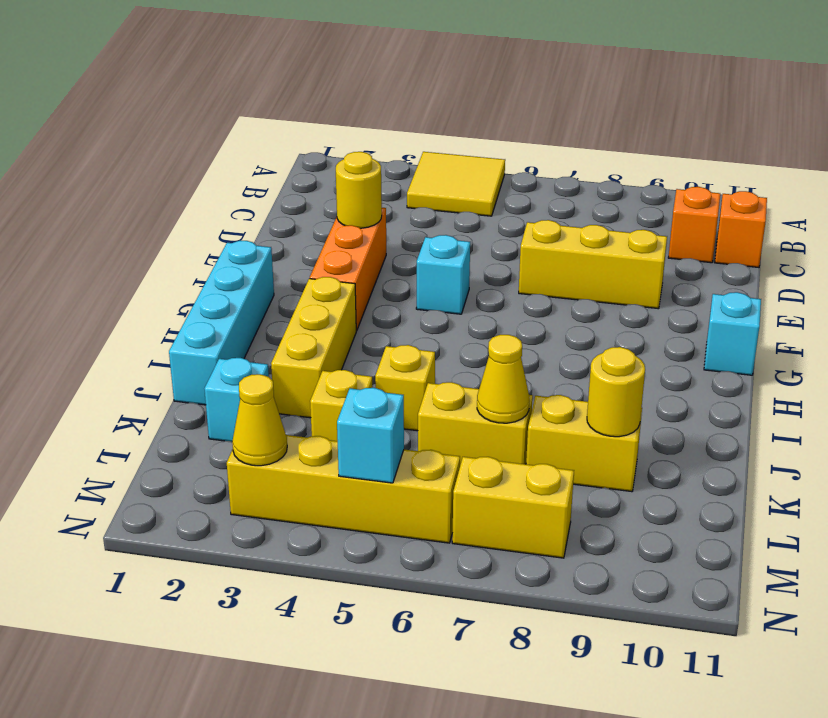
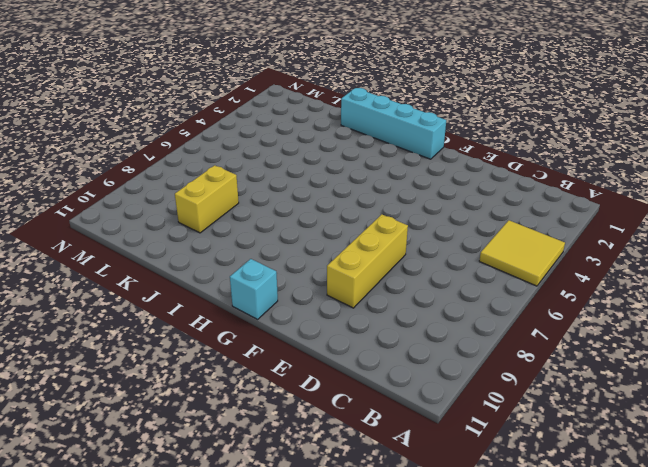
none -> orange 1x1 brick [668,187,720,263]
none -> orange 1x1 brick [715,191,767,267]
none -> orange 1x3 brick [310,208,386,331]

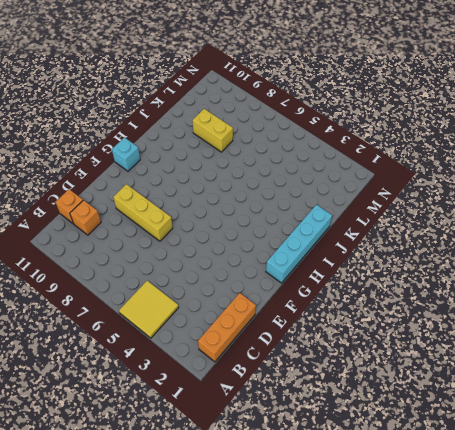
orange 1x3 brick [198,293,256,362] -> orange 1x3 brick moved to [310,208,386,331]
none -> cyan 1x1 brick [416,235,470,314]
none -> yellow 1x3 brick [271,277,356,418]
none -> yellow 1x1 brick [375,345,435,431]

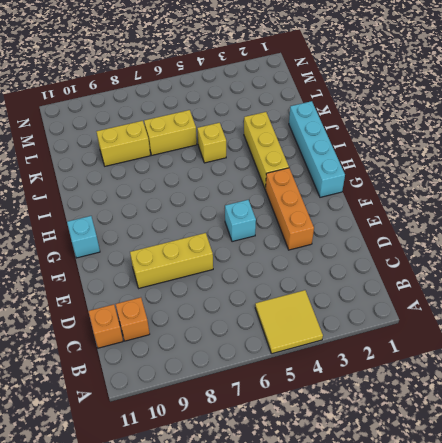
none -> cyan 1x1 brick [204,358,269,442]
none -> yellow 1x1 brick [310,370,373,441]
none -> yellow 1x4 brick [227,435,460,543]

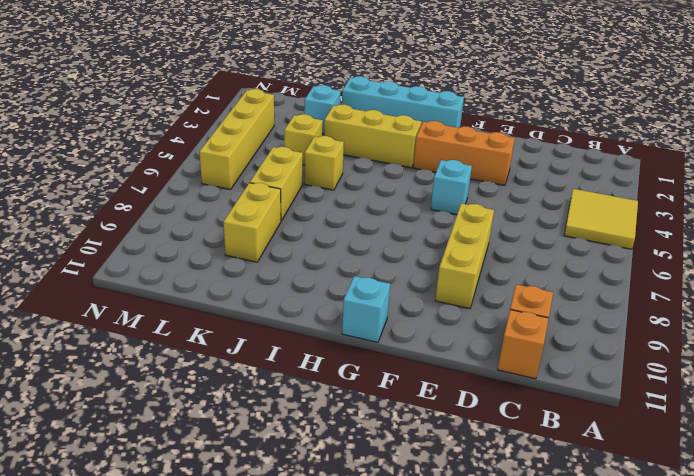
none -> yellow 1x2 brick [452,457,574,558]
none -> yellow 1x1 round brick [336,152,382,228]
none -> yellow 1x1 cone [477,335,530,423]

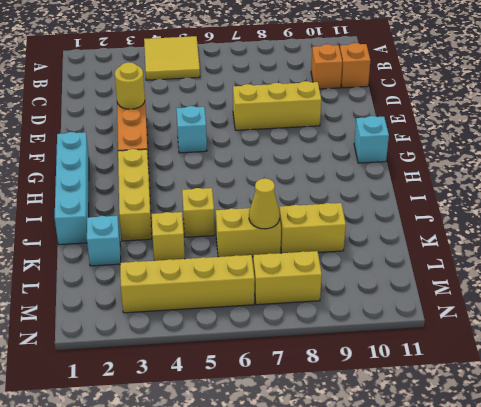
none -> yellow 1x1 round brick [587,347,645,437]
none -> yellow 1x1 cone [232,374,287,466]
none -> cyan 1x1 brick [337,388,404,483]

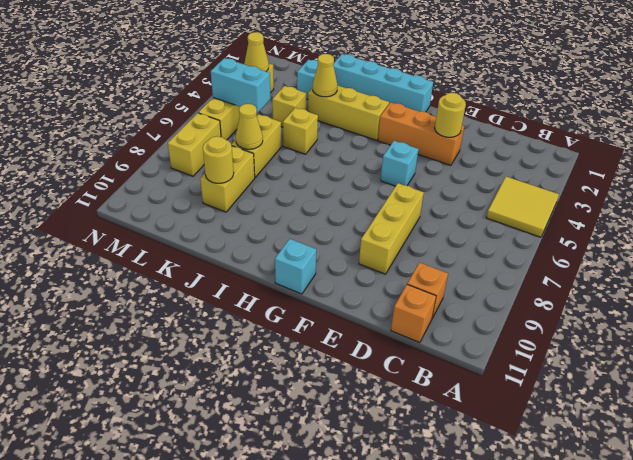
yellow 1x1 cone [313,54,337,97] -> none
cyan 1x2 brick [211,58,271,113] -> cyan 1x1 brick [337,388,404,483]

